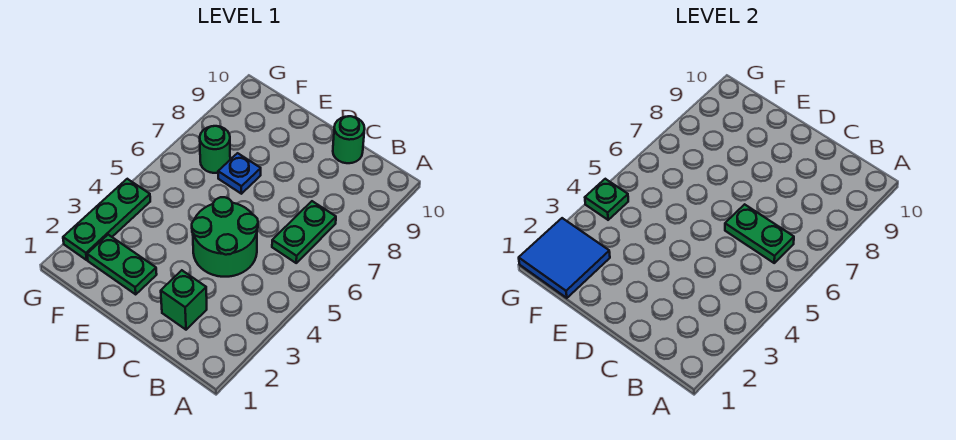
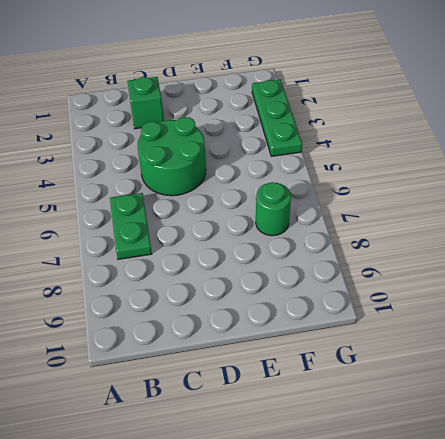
none -> green 1x1 round brick [333,116,365,163]
none -> green 1x2 plate [87,235,157,294]

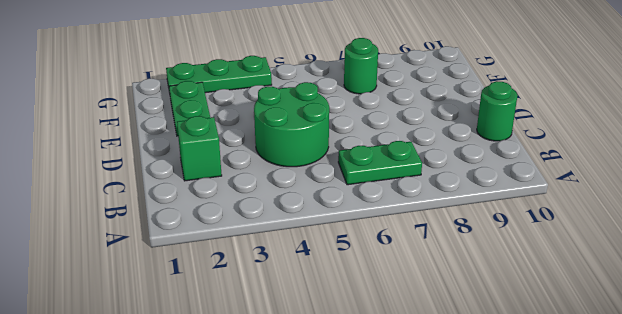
none -> blue 1x1 plate [218,153,261,194]
none -> green 1x2 plate [725,204,794,263]

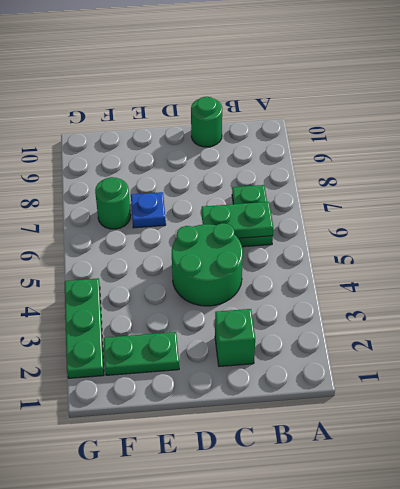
none -> blue 2x2 tile [519,218,610,298]
none -> green 1x1 plate [585,179,628,220]

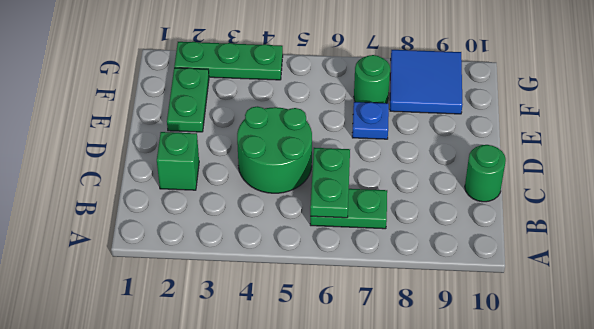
blue 2x2 tile [390,50,463,114] -> blue 2x2 tile moved to [519,218,610,298]
none -> green 1x1 plate [585,179,628,220]

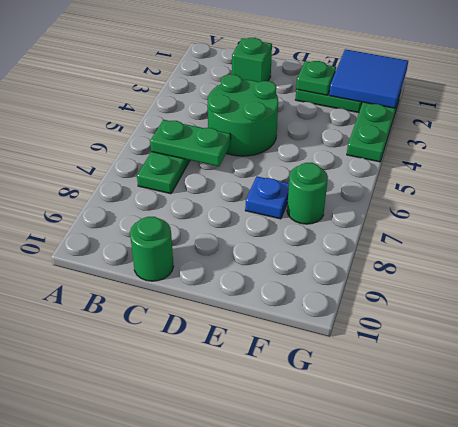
green 1x1 plate [296,61,336,95] -> green 1x1 plate moved to [585,179,628,220]

